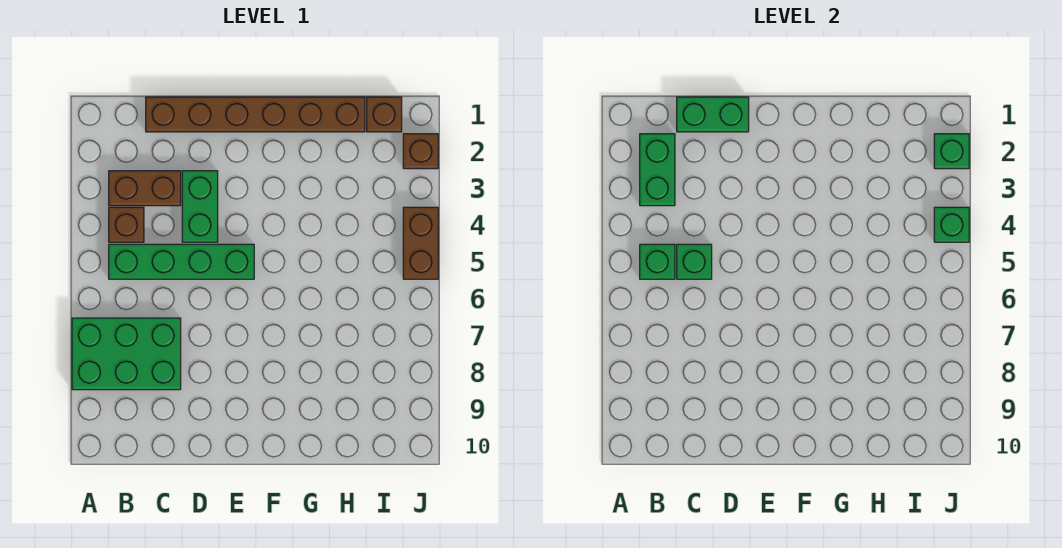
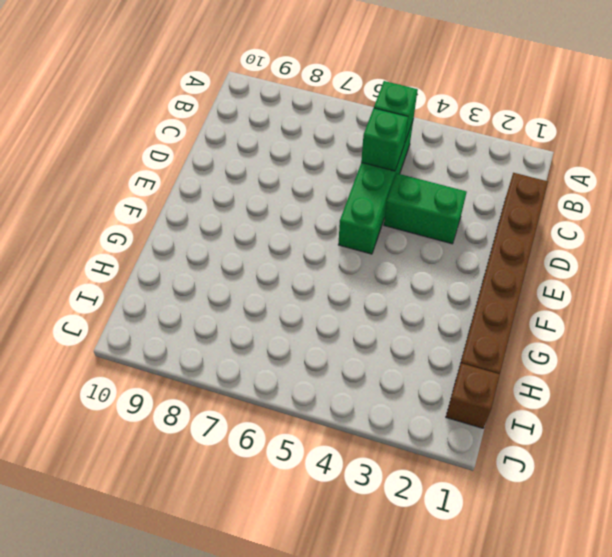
none -> green 2x3 brick [72,318,181,390]
none -> brown 1x2 brick [109,171,181,206]
none -> brown 1x1 brick [109,207,144,242]

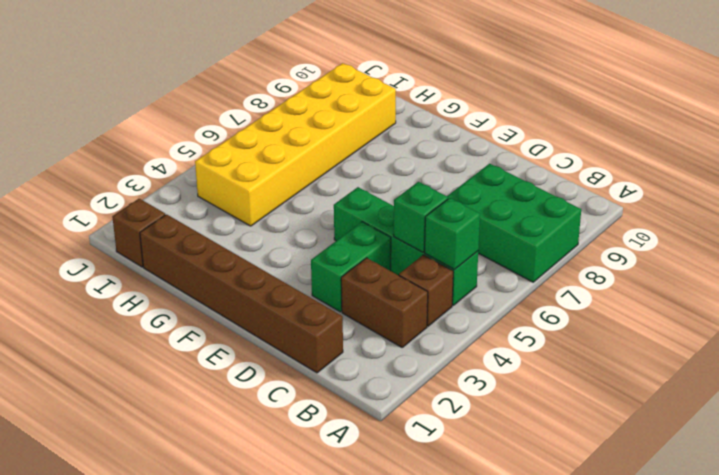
yellow 2x6 brick [195,63,396,226] -> none
none -> brown 1x1 brick [403,134,438,169]
none -> brown 1x2 brick [403,207,438,279]
none -> green 1x2 brick [640,134,675,206]

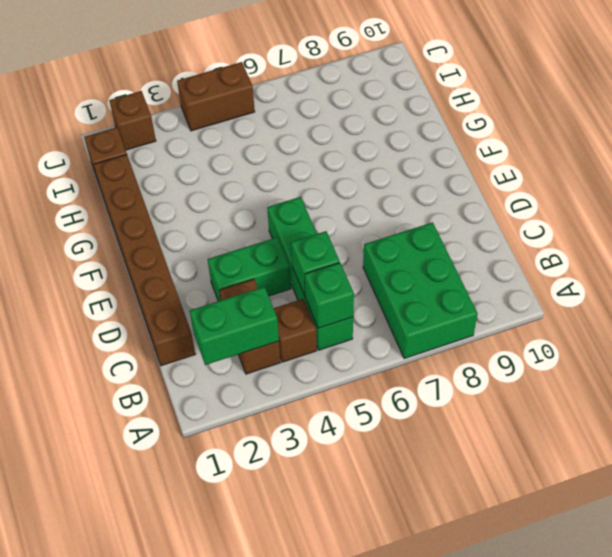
none -> green 1x2 brick [677,97,749,132]
none -> green 1x1 brick [934,134,969,169]
none -> green 1x1 brick [934,207,969,242]

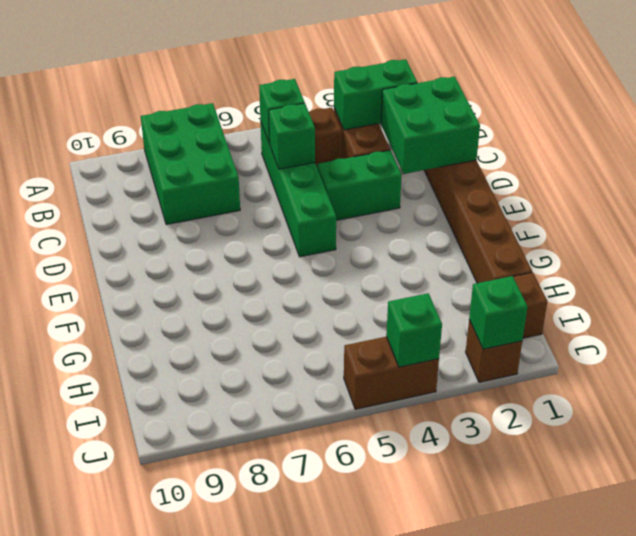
green 2x2 brick [381,77,480,174] -> green 1x2 brick [677,97,749,132]

